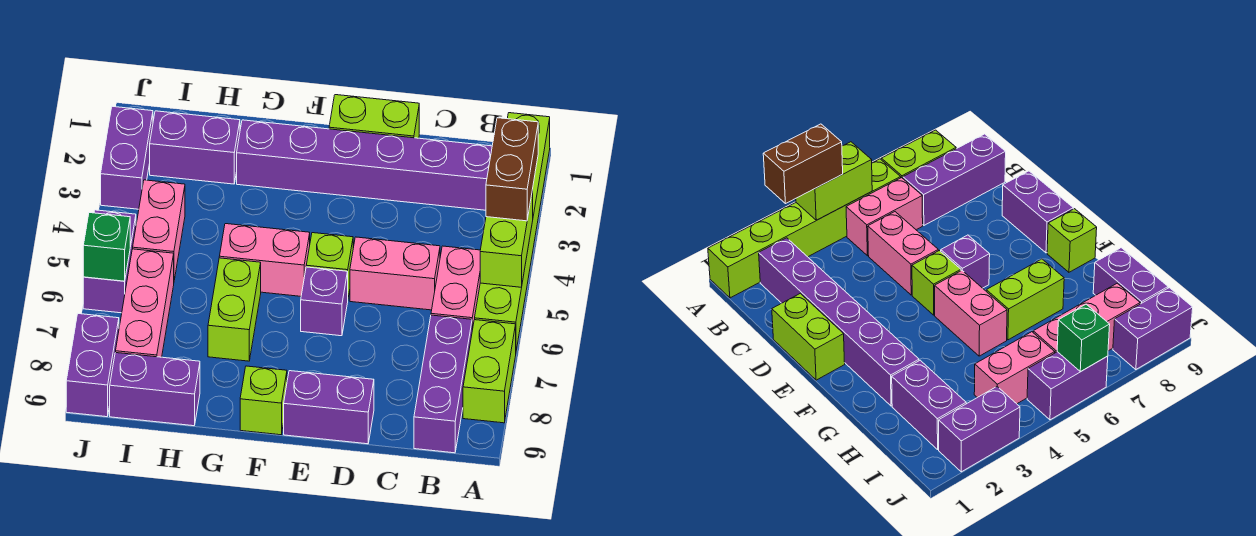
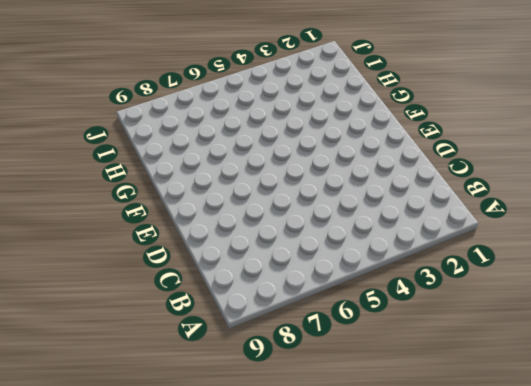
none -> lime 1x6 brick [475,113,550,350]
none -> lime 1x2 brick [463,320,516,423]
none -> purple 1x6 brick [237,120,492,210]

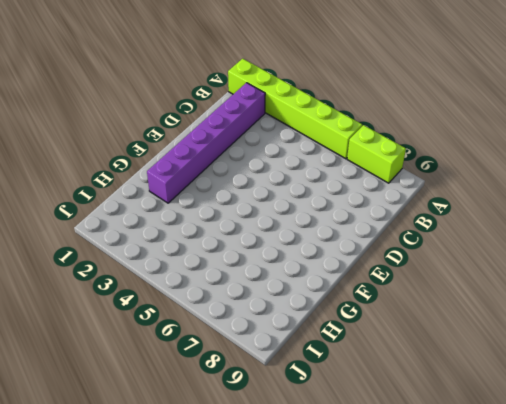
none -> pink 1x2 brick [431,246,480,330]
none -> purple 1x3 brick [414,315,472,453]
none -> pink 1x2 brick [350,237,440,310]

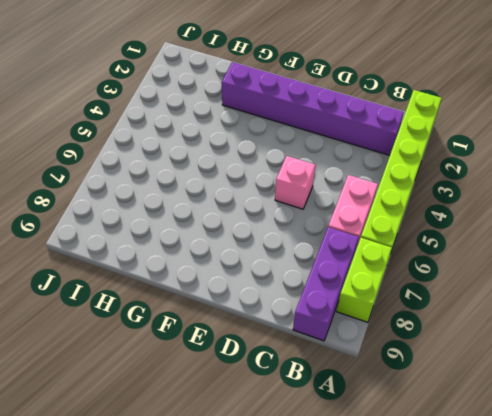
pink 1x1 brick [275,156,315,209] -> pink 1x2 brick [350,237,440,310]
none -> lime 1x2 brick [329,95,419,138]
none -> purple 1x2 brick [284,371,374,444]
none -> lime 1x1 brick [306,233,353,297]

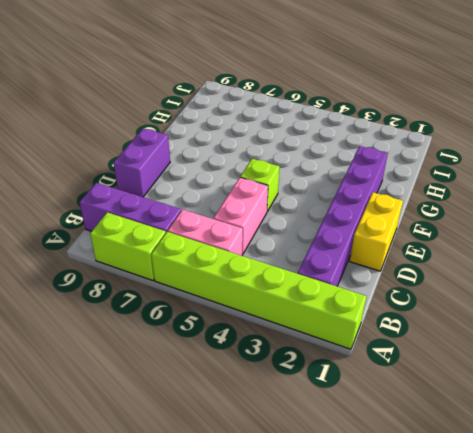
yellow 1x2 brick [350,192,403,271] -> lime 1x2 brick [329,95,419,138]
none -> purple 1x1 brick [301,267,348,336]
none -> pink 1x2 brick [219,224,310,296]
none -> lime 1x1 brick [240,366,287,435]

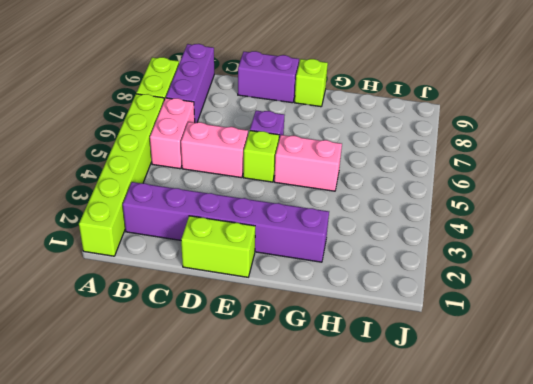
none -> lime 1x2 brick [208,258,261,361]
none -> purple 1x2 brick [150,111,240,184]
none -> purple 1x2 brick [110,353,200,426]

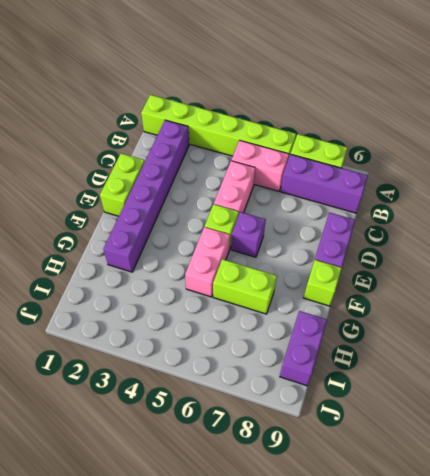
none -> purple 1x2 brick [150,111,240,184]
none -> pink 1x2 brick [133,180,185,280]
none -> pink 1x3 brick [116,249,174,357]

